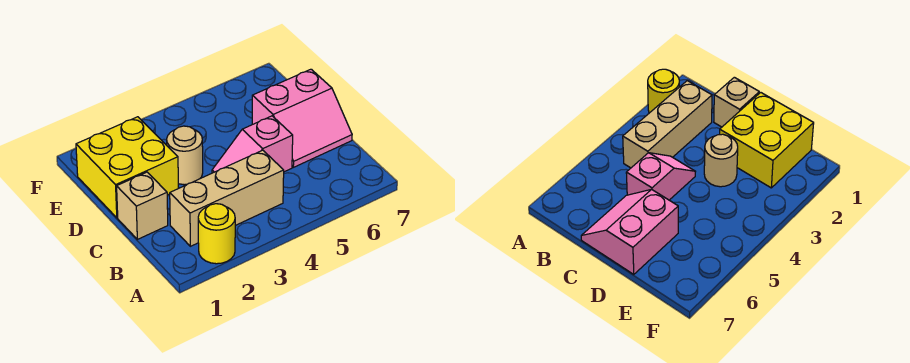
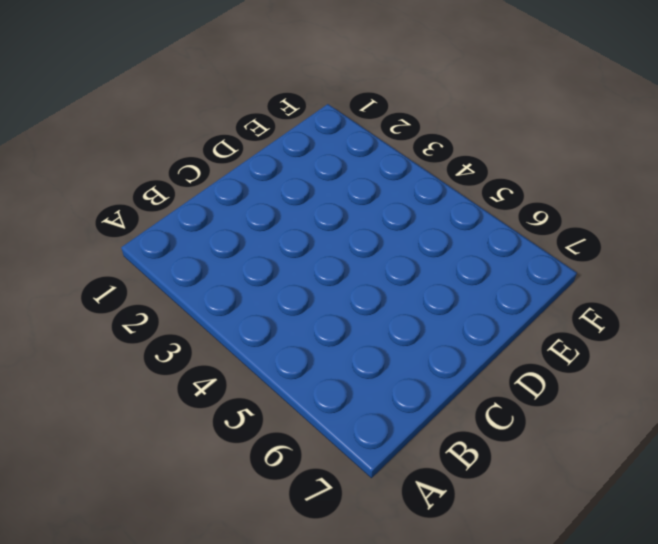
none -> yellow 1x1 round brick [198,204,235,264]
none -> tan 1x3 brick [170,150,284,246]

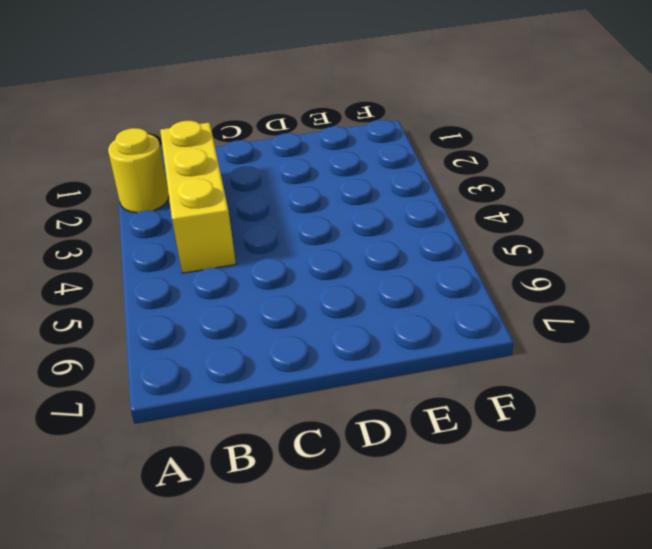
yellow 1x3 brick [160,121,236,273] -> tan 1x3 brick [170,150,284,246]
none -> tan 1x1 brick [117,172,168,239]
none -> pink 1x2 slope [212,116,293,173]

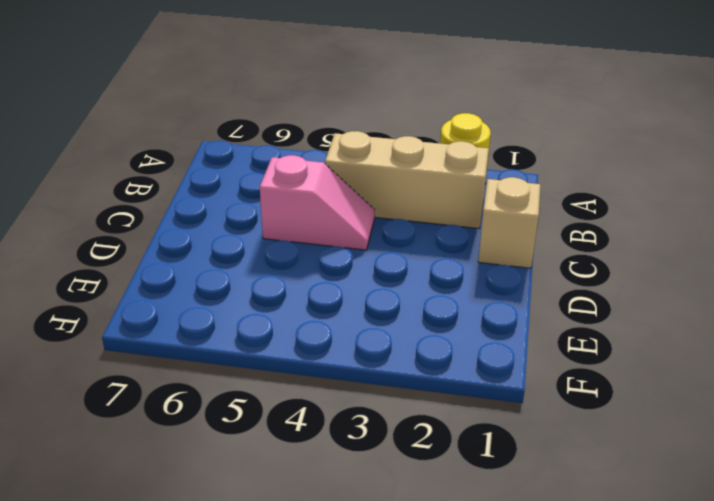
none -> pink 2x2 slope [252,69,352,167]
none -> yellow 2x2 brick [76,117,179,218]

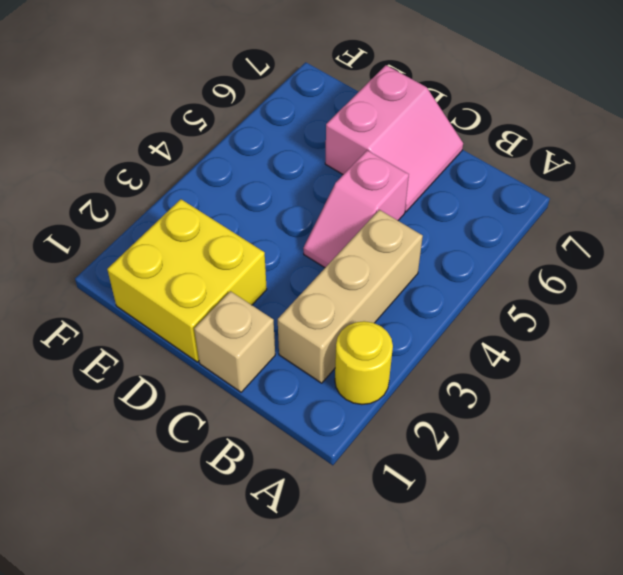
none -> tan 1x1 round brick [167,126,203,185]

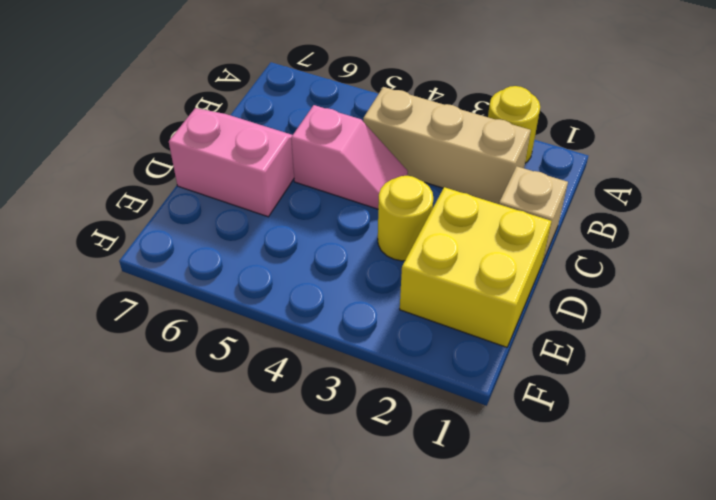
yellow 1x1 round brick [378,176,433,261] -> tan 1x1 round brick [167,126,203,185]

